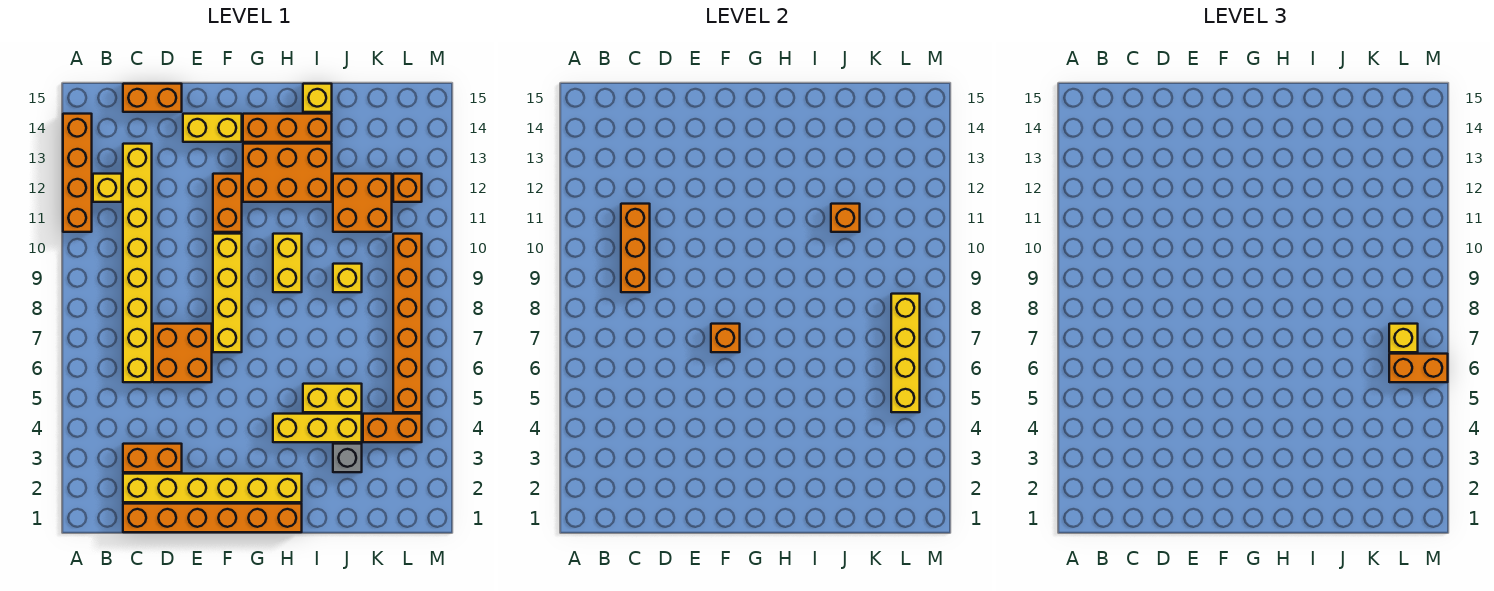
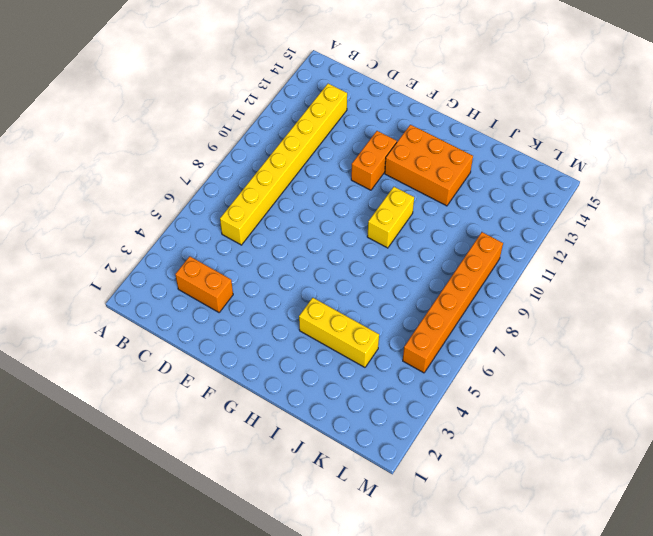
none -> orange 1x4 brick [63,114,92,232]
none -> yellow 1x1 brick [93,174,122,202]
none -> orange 1x6 brick [123,504,302,532]

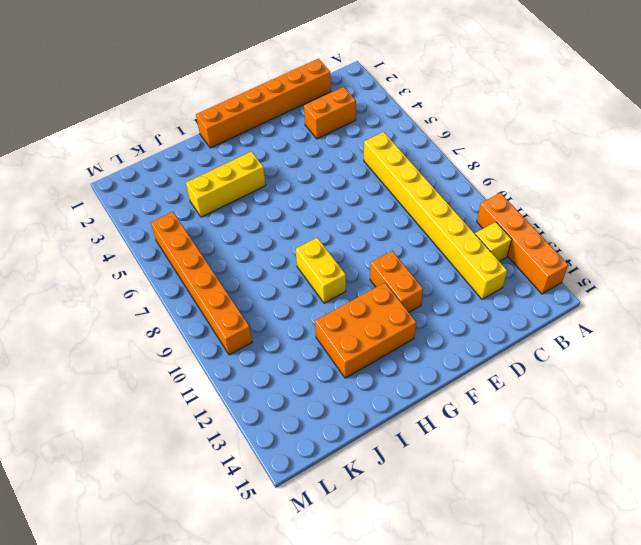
none -> yellow 1x6 brick [123,474,302,502]
none -> orange 1x2 brick [123,84,182,112]
none -> orange 2x2 brick [153,324,212,382]

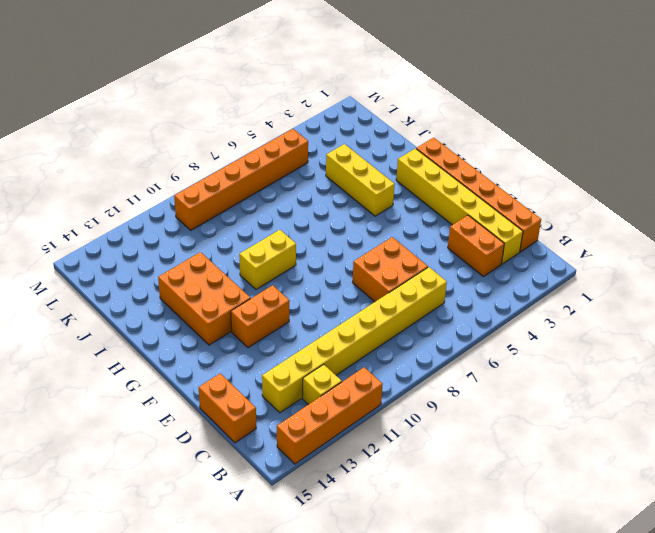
none -> yellow 1x2 brick [183,114,242,142]
none -> yellow 1x4 brick [213,234,242,352]
none -> orange 1x3 brick [243,114,332,142]

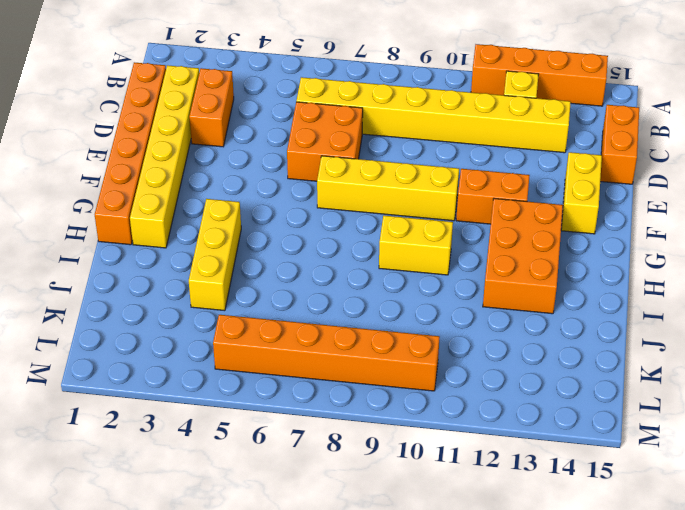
none -> orange 1x3 brick [243,114,332,142]
none -> yellow 1x2 brick [303,384,362,412]
none -> yellow 1x1 brick [303,84,332,112]

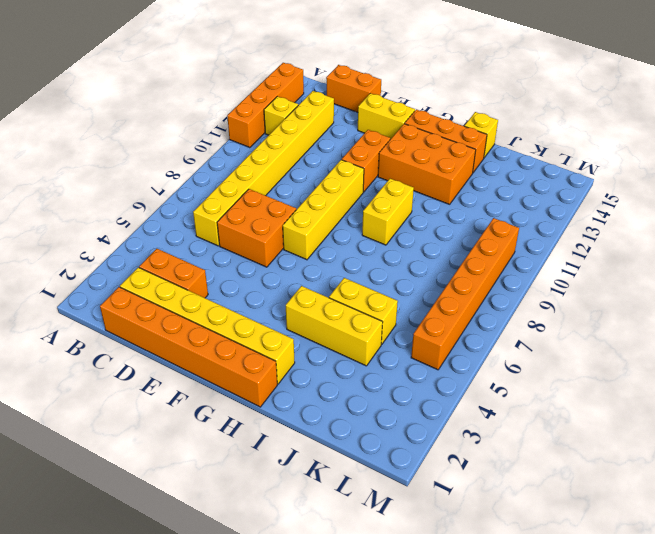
none -> grey 1x1 brick [333,444,362,472]
none -> yellow 1x1 brick [333,264,362,292]
none -> orange 2x2 brick [333,174,392,232]

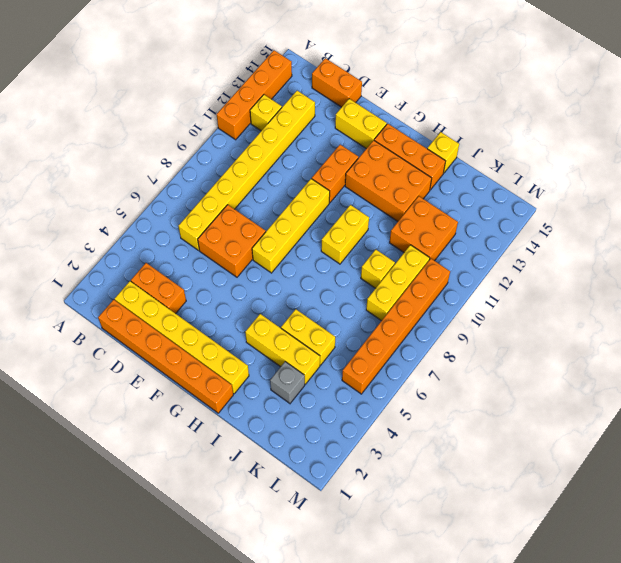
yellow 1x3 brick [366,245,430,321] -> none
none -> orange 1x2 brick [363,414,422,442]
none -> orange 1x1 brick [393,174,422,202]
none -> orange 1x3 brick [621,204,650,292]

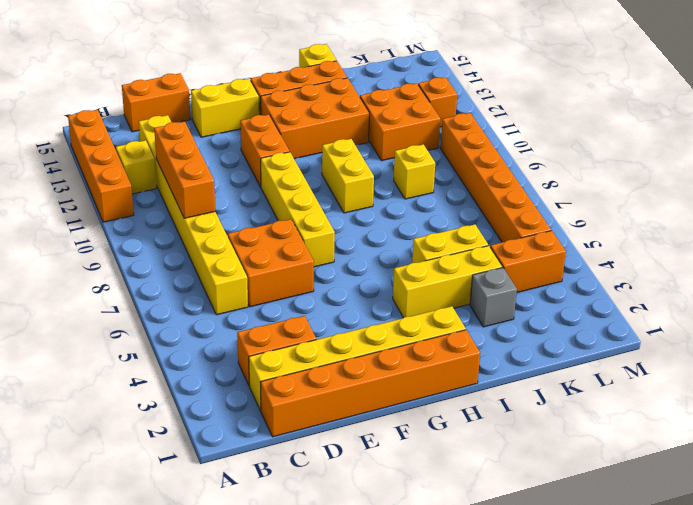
none -> orange 1x1 brick [711,324,740,352]
none -> orange 1x1 brick [831,204,860,232]
none -> yellow 1x4 brick [891,294,920,412]

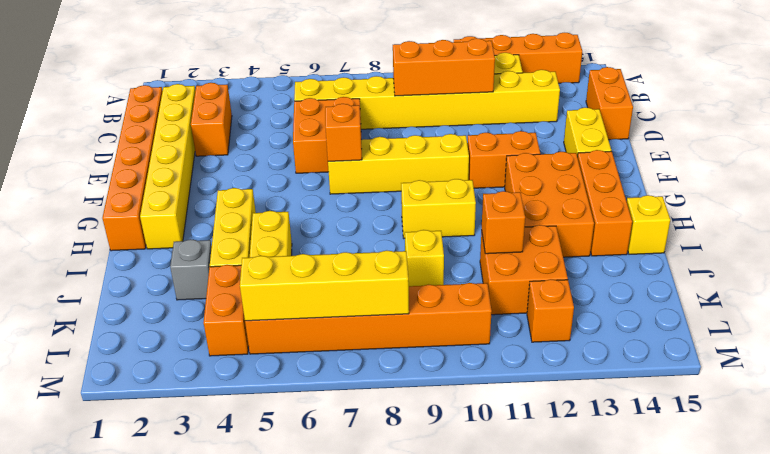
none -> orange 1x2 brick [1389,354,1448,382]
none -> yellow 1x1 brick [1389,324,1418,352]

